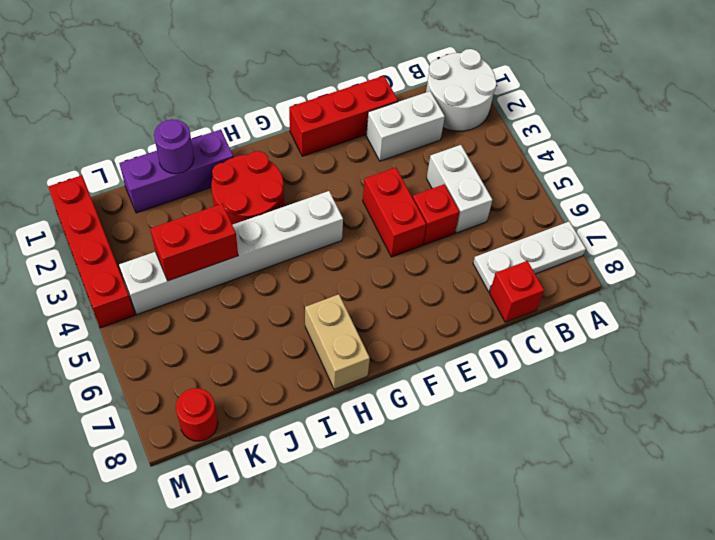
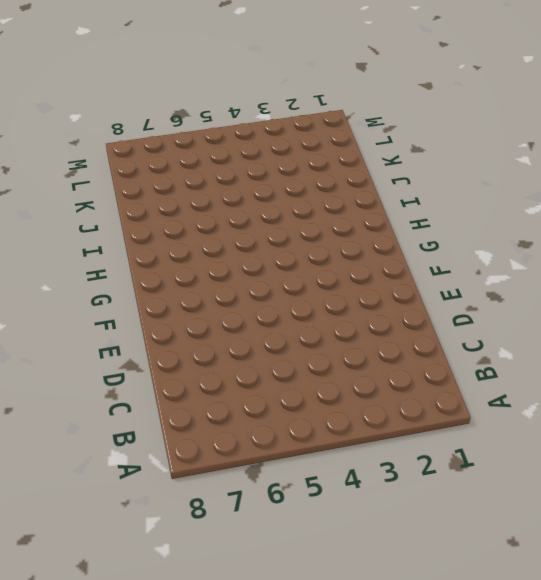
none -> white 2x2 round brick [426,49,497,131]
none -> white 1x3 plate [473,222,586,292]
none -> white 1x2 brick [366,91,445,161]

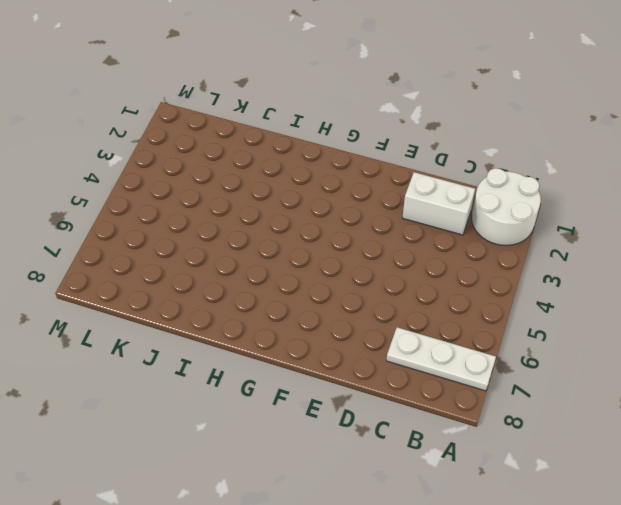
none -> white 1x2 brick [427,145,493,233]
none -> red 1x1 brick [489,261,544,322]
none -> red 1x3 brick [289,76,398,156]

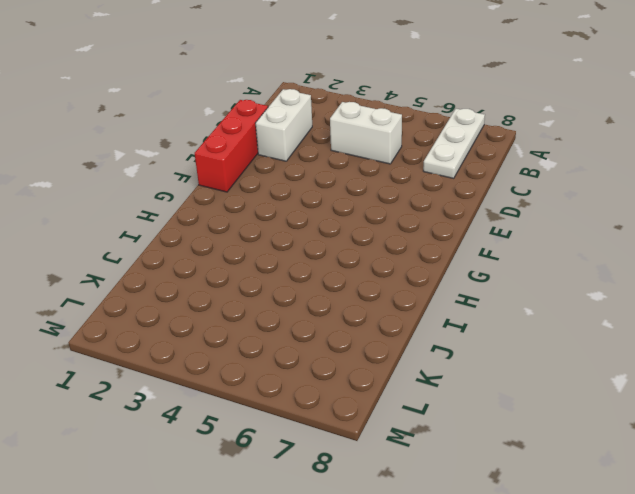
none -> white 2x2 round brick [426,49,497,131]
none -> red 1x1 brick [489,261,544,322]
none -> red 1x1 brick [413,184,460,245]

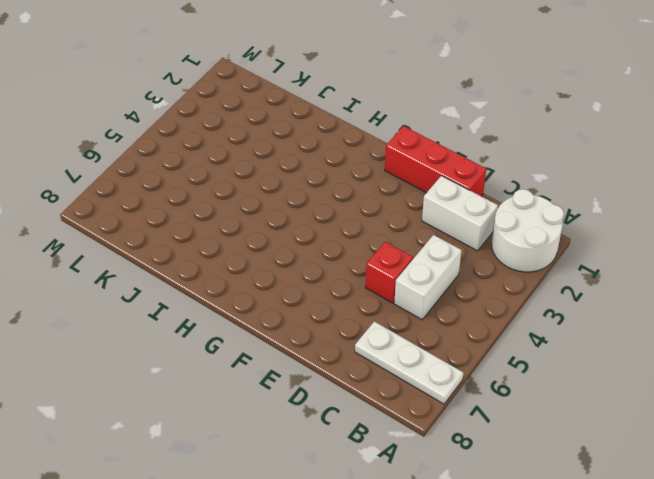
none -> red 1x1 brick [489,261,544,322]
none -> red 1x2 brick [363,168,426,257]
none -> white 1x6 brick [119,191,343,315]

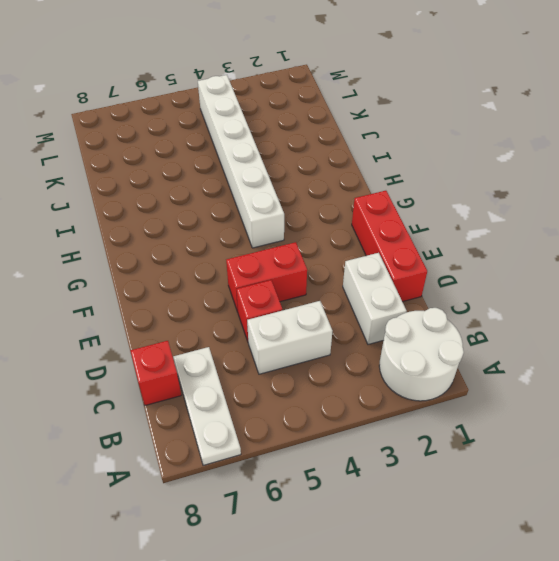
none -> red 2x2 round brick [211,151,284,225]
none -> tan 1x2 brick [305,294,370,389]
none -> purple 1x3 brick [119,130,233,213]

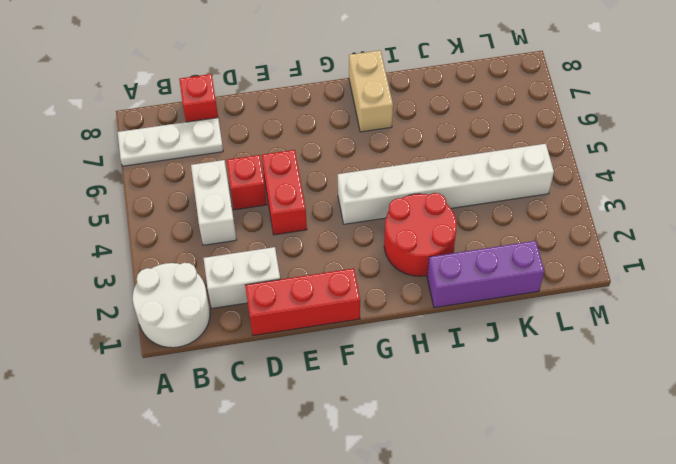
none -> red 1x1 round brick [176,388,218,441]
none -> red 1x4 brick [48,175,134,328]
none -> purple 1x1 round brick [154,119,194,174]

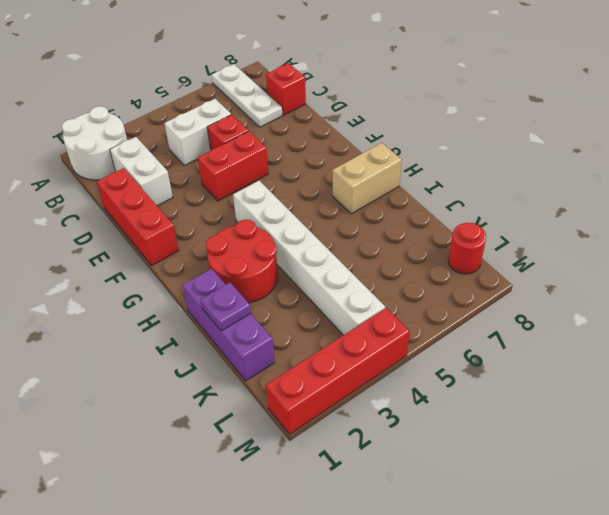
purple 1x1 plate [200,282,251,331] -> purple 1x1 round brick [154,119,194,174]
none -> red 1x2 brick [150,204,238,281]

